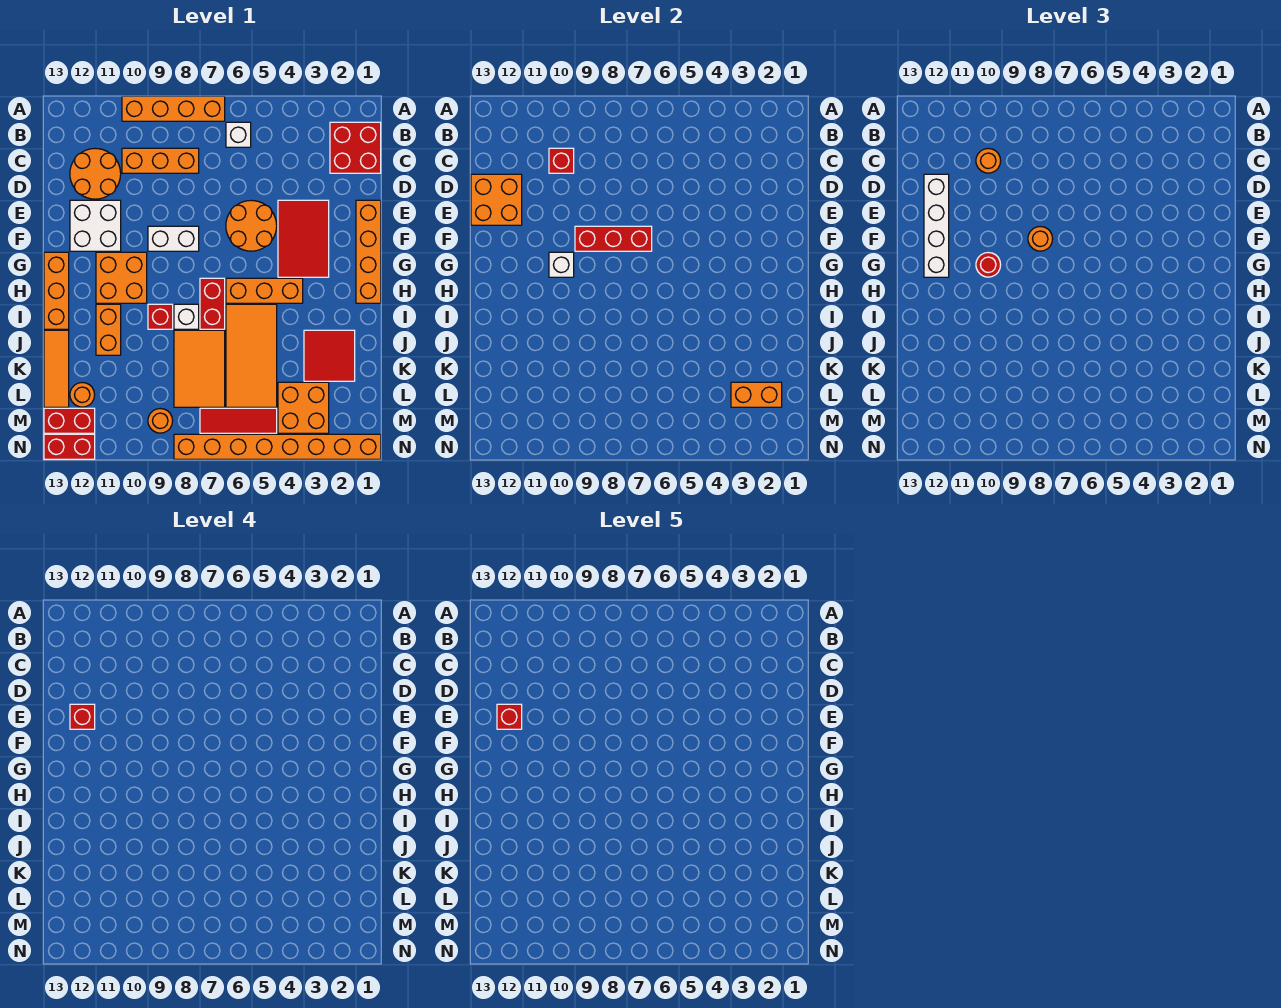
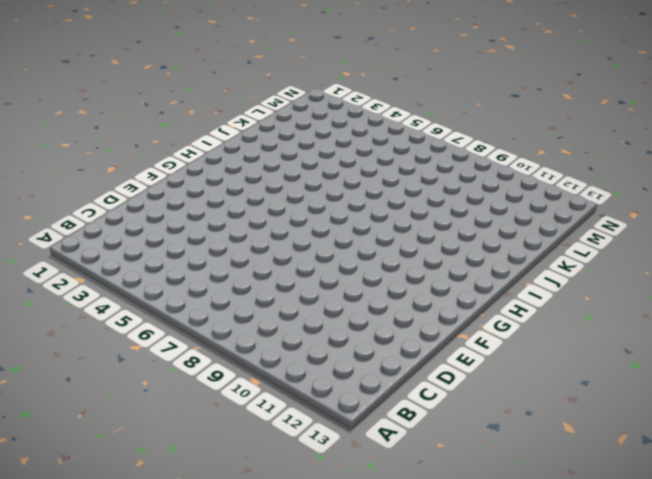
none -> orange 1x4 brick [122,96,225,121]
none -> red 2x2 brick [330,122,381,173]
none -> white 1x1 brick [226,122,251,147]
none -> orange 1x3 brick [122,148,199,173]

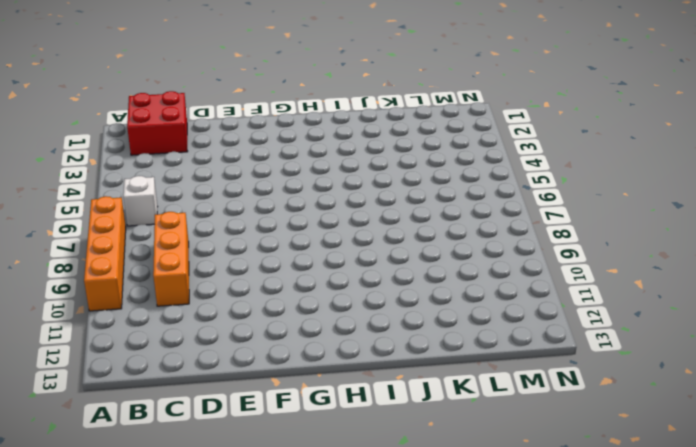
none -> orange 2x2 round brick [70,148,121,199]
none -> orange 1x4 brick [356,200,381,303]
none -> red 2x3 tile [278,200,329,277]
none -> orange 2x2 round brick [226,200,277,251]

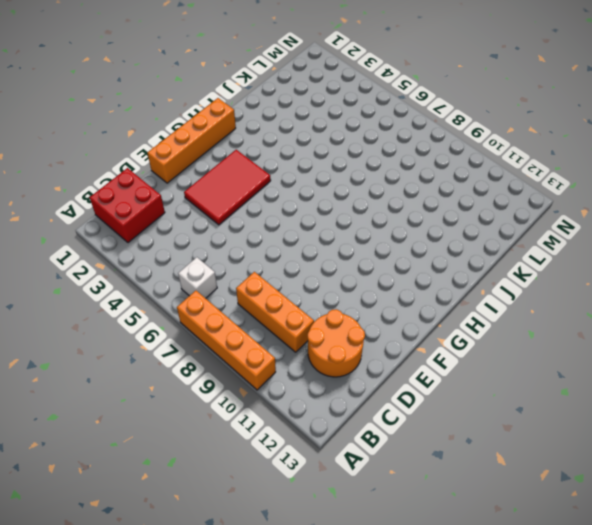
none -> orange 2x2 round brick [226,200,277,251]
none -> white 2x2 brick [70,200,121,251]
none -> white 1x2 brick [148,226,199,251]
none -> orange 2x2 brick [96,252,147,303]

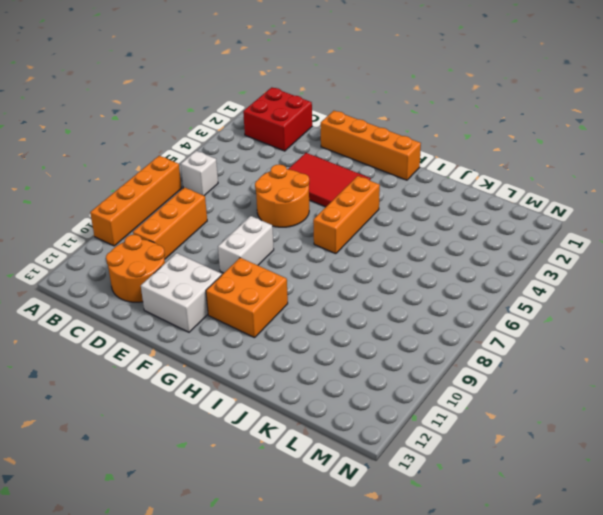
none -> orange 1x3 brick [44,252,69,329]
none -> red 1x2 brick [200,278,225,329]
none -> orange 2x4 tile [226,304,277,407]
none -> white 1x1 brick [174,304,199,329]

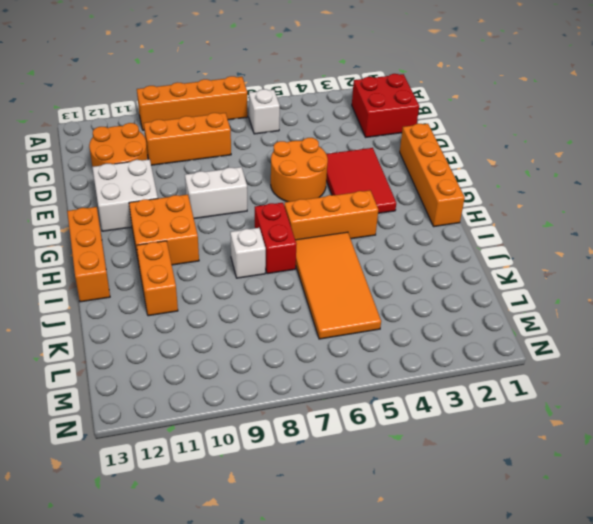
none -> red 1x1 brick [148,304,173,329]
none -> red 2x2 tile [304,330,355,381]
none -> orange 2x3 tile [174,330,225,407]
none -> orange 1x3 tile [44,330,69,407]

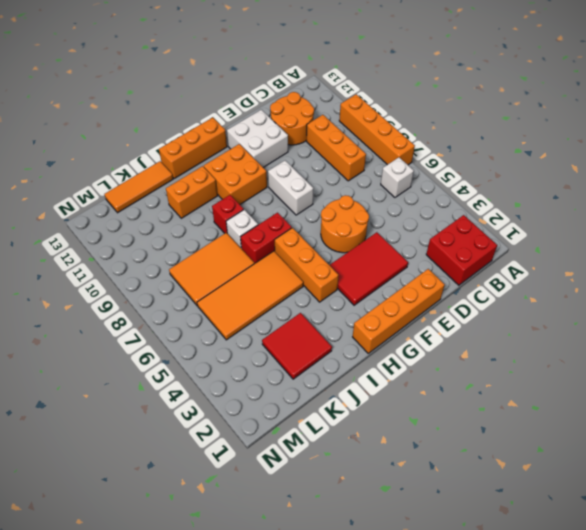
none -> orange 2x2 brick [278,382,329,433]
none -> orange 1x1 round brick [70,383,95,407]
none -> red 1x3 tile [200,408,277,433]
none -> orange 1x1 round brick [148,409,173,433]

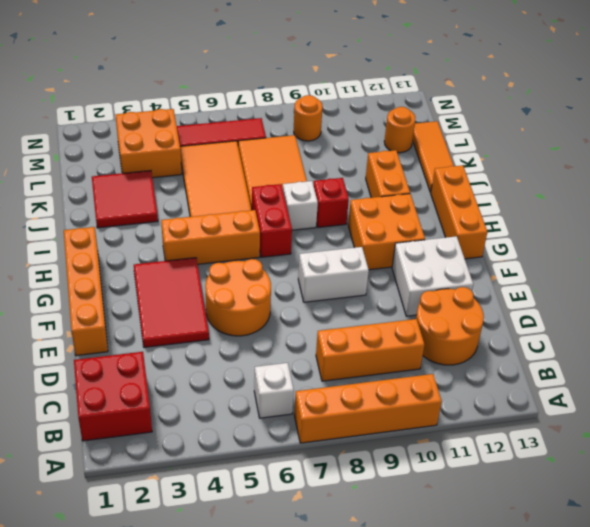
none -> red 1x2 brick [44,408,95,433]
none -> orange 1x8 brick [174,434,381,459]
none -> red 1x2 brick [44,434,95,459]
none -> red 1x1 brick [549,148,574,173]

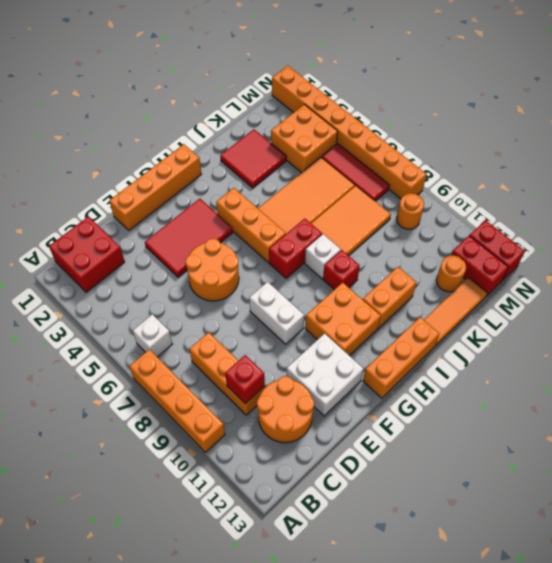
none -> orange 2x2 brick [471,174,522,225]
none -> red 1x3 brick [575,226,652,251]
none -> white 1x1 brick [549,252,574,277]
none -> orange 1x2 brick [731,382,782,407]

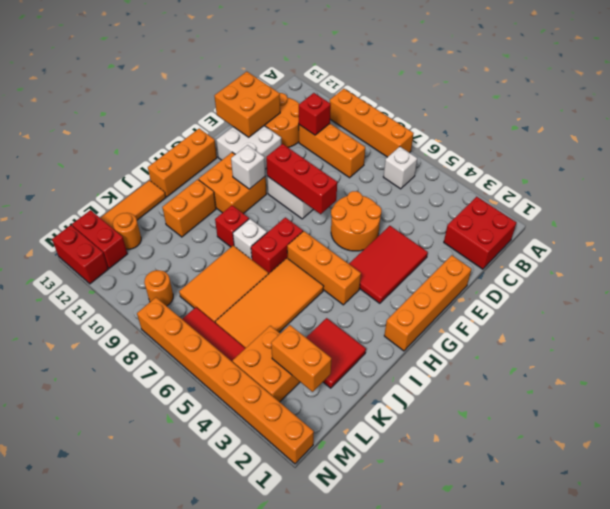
none -> orange 1x1 round brick [976,149,1001,173]
none -> white 1x4 brick [924,174,949,277]
none -> orange 1x1 round brick [1028,227,1053,251]
none -> red 1x1 round brick [976,253,1001,277]

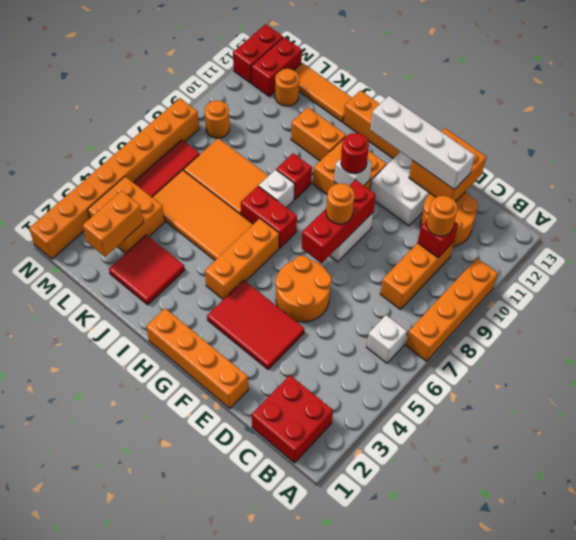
none -> red 1x1 brick [70,704,95,729]
none -> red 1x1 brick [497,704,522,729]

